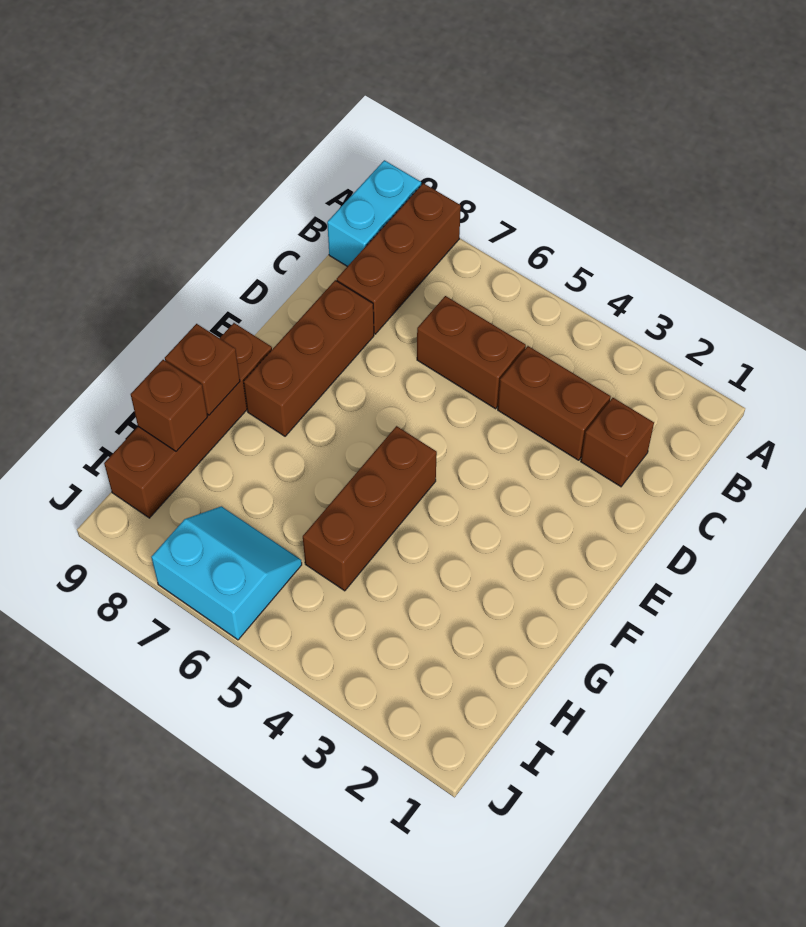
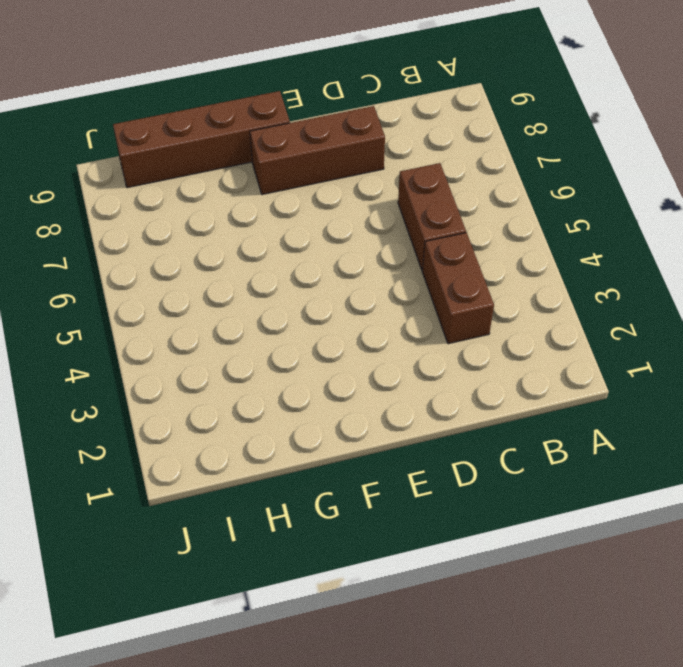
none -> brown 1x3 brick [337,183,461,334]
none -> cyan 1x2 brick [327,160,421,266]

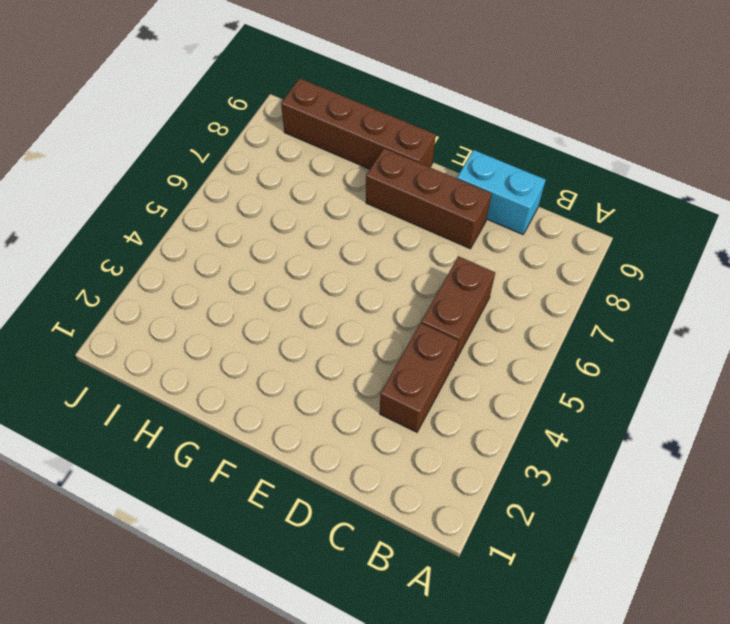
cyan 1x2 brick [457,150,546,235] -> cyan 1x2 brick moved to [327,160,421,266]
none -> brown 1x3 brick [337,183,461,334]
none -> brown 1x1 brick [581,398,654,487]

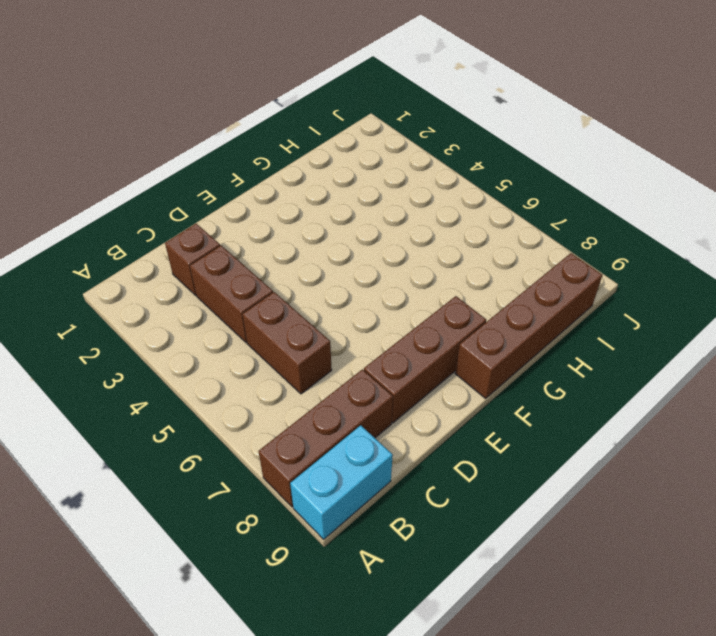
none -> brown 1x3 brick [303,426,437,591]
none -> cyan 2x2 slope [151,506,302,640]

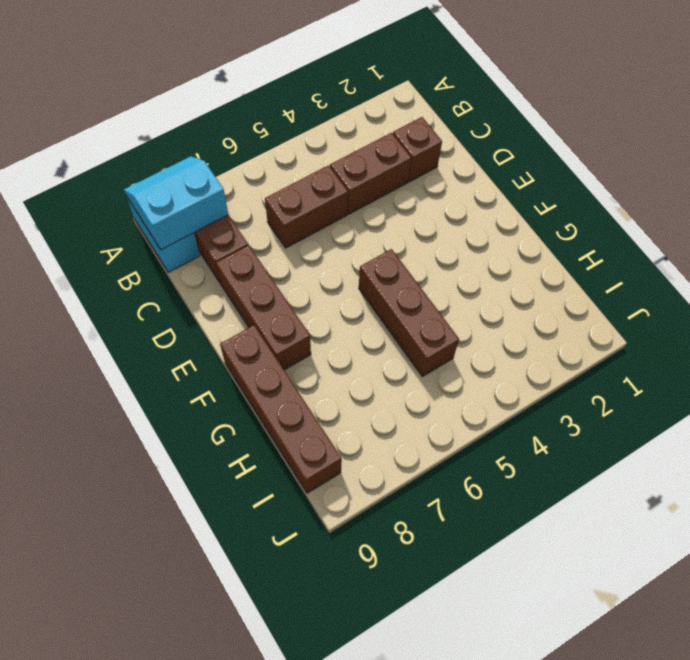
cyan 2x2 slope [124,156,228,250] -> cyan 2x2 slope moved to [151,506,302,640]
none -> brown 1x1 brick [165,324,240,415]
none -> brown 1x1 brick [131,360,208,451]

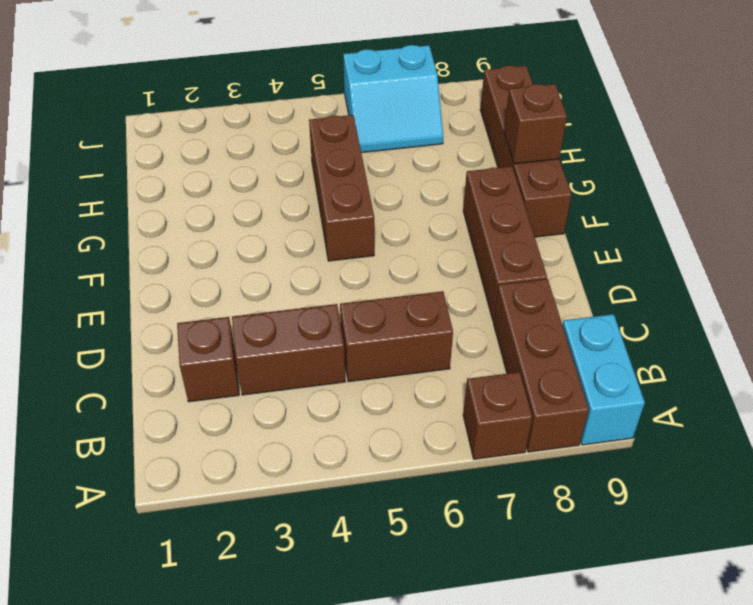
brown 1x1 brick [463,372,532,459] -> brown 1x1 brick moved to [131,360,208,451]

